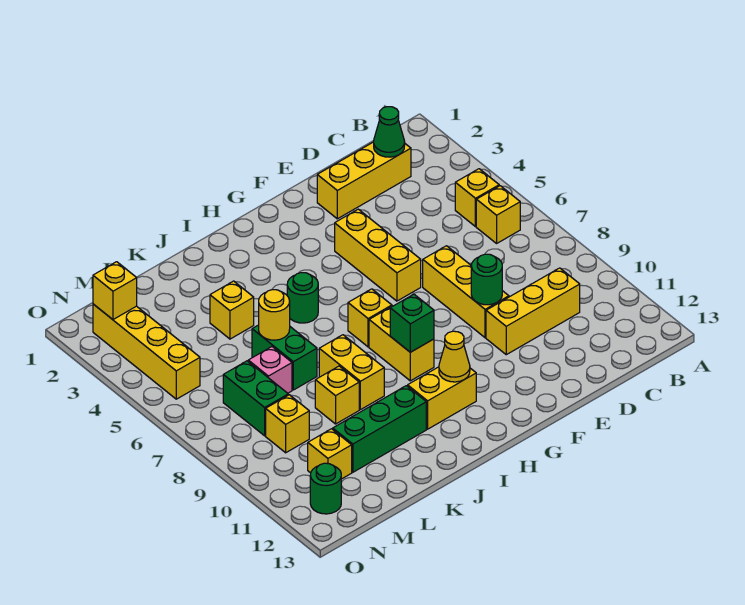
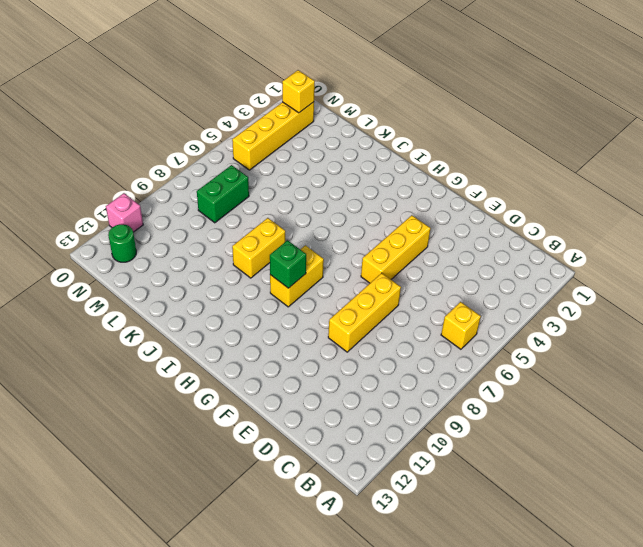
pink 1x1 brick [106,193,143,232] -> pink 1x1 brick moved to [248,347,292,393]
none -> yellow 1x1 brick [455,169,499,227]
none -> yellow 1x3 brick [317,142,411,219]
none -> yellow 1x3 brick [486,268,580,355]

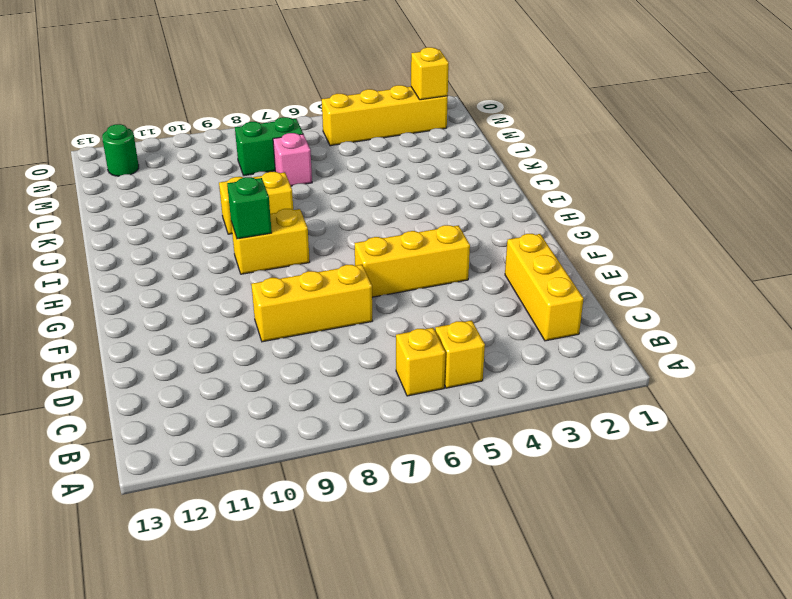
none -> yellow 1x3 brick [486,268,580,355]
none -> yellow 1x1 brick [348,289,392,347]
none -> yellow 1x2 brick [408,367,476,429]

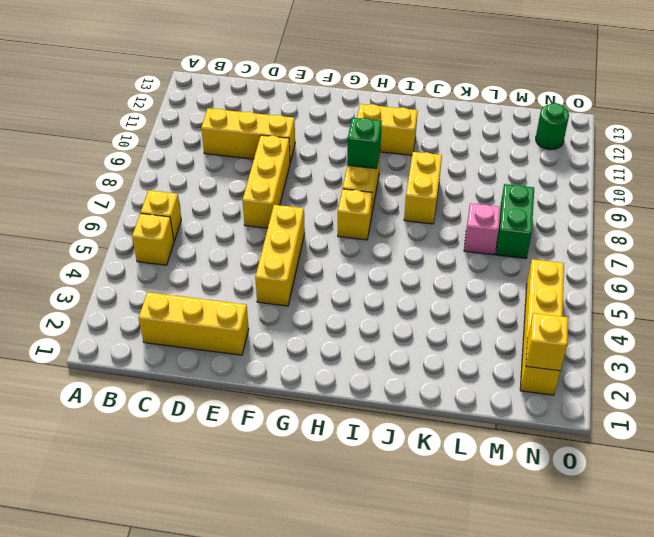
none -> green 1x1 round brick [287,273,318,323]
none -> green 1x3 brick [333,386,426,472]
none -> yellow 1x1 brick [210,281,254,339]

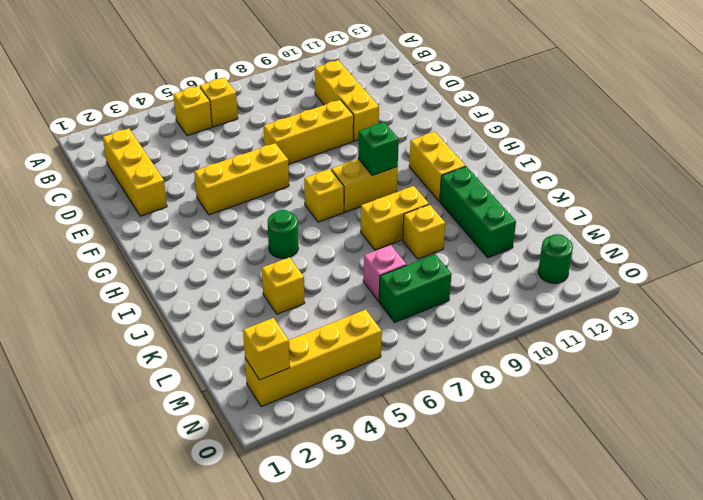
none -> green 1x2 brick [252,325,317,390]
none -> yellow 1x1 brick [266,395,309,453]
none -> yellow 1x1 brick [308,429,352,479]

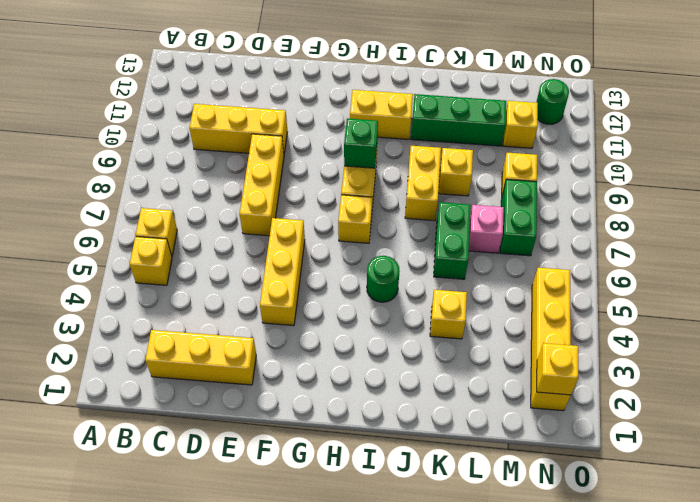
none -> green 1x1 cone [374,107,405,157]
none -> green 1x1 round brick [471,254,502,305]
none -> yellow 1x1 cone [439,331,470,382]

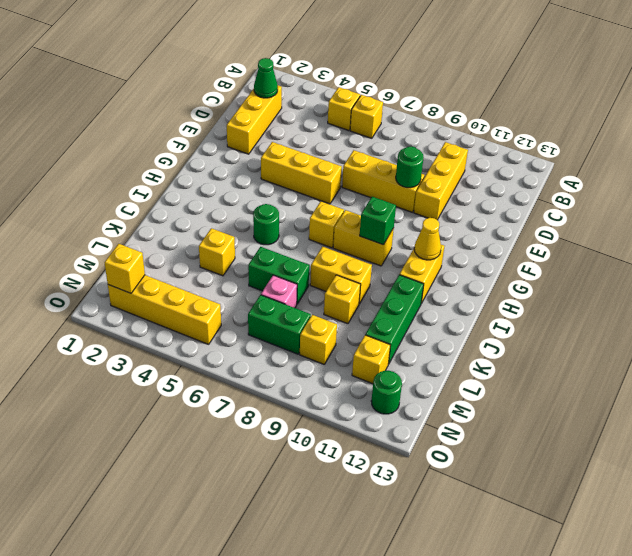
none -> yellow 1x1 round brick [259,290,290,340]

